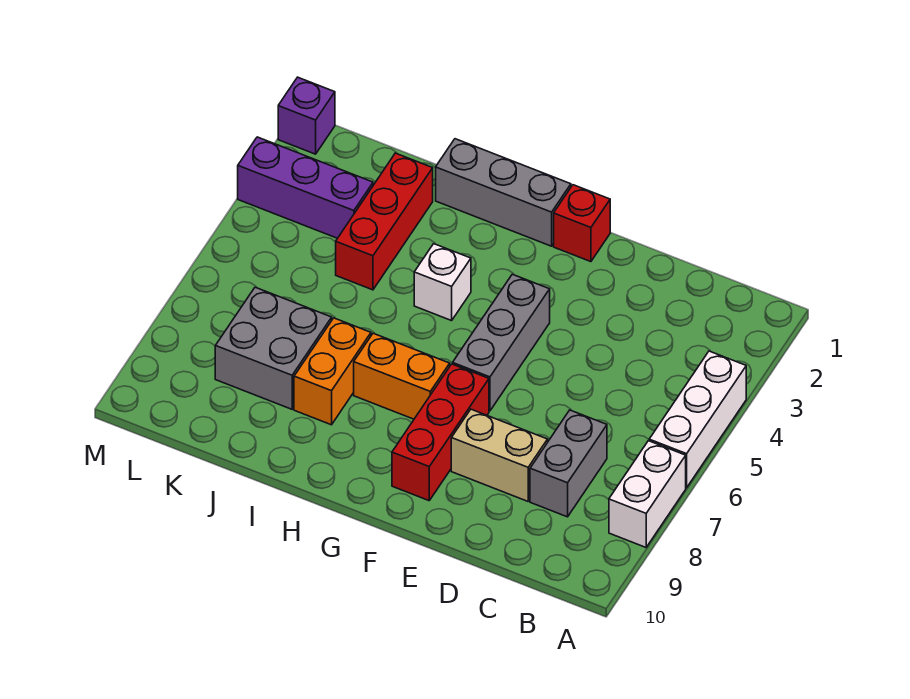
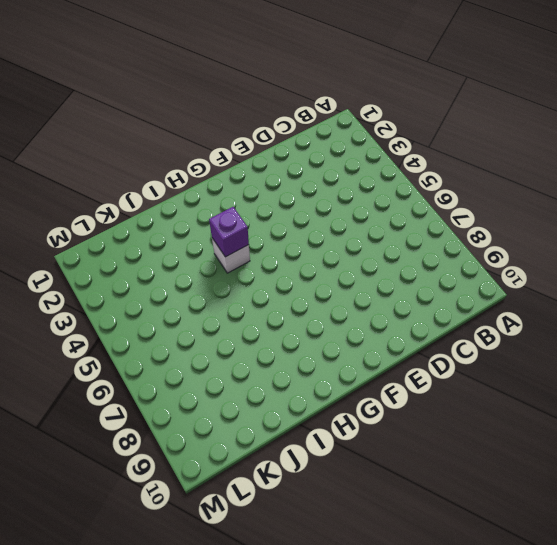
purple 1x1 brick [209,207,249,257] -> purple 1x1 brick moved to [278,77,335,154]
none -> white 1x3 brick [649,351,746,488]
none -> white 1x2 brick [609,441,686,547]
none -> grey 1x2 brick [530,410,607,517]

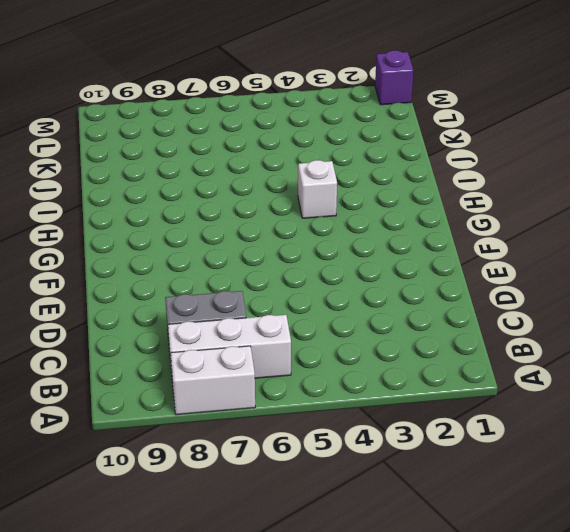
white 1x3 brick [168,315,291,383] -> white 1x3 brick moved to [649,351,746,488]
none -> tan 1x2 brick [451,409,548,501]
none -> red 1x1 brick [554,185,610,262]
none -> grey 1x3 brick [453,274,550,411]

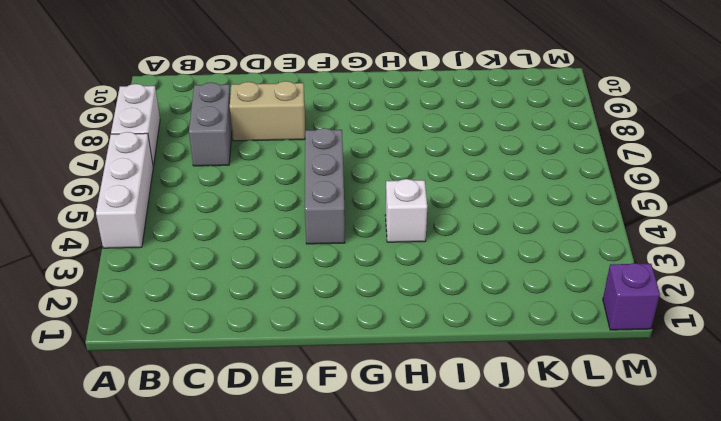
none -> red 1x1 brick [554,185,610,262]
none -> red 1x3 brick [392,364,489,501]
none -> grey 1x3 brick [436,139,571,246]

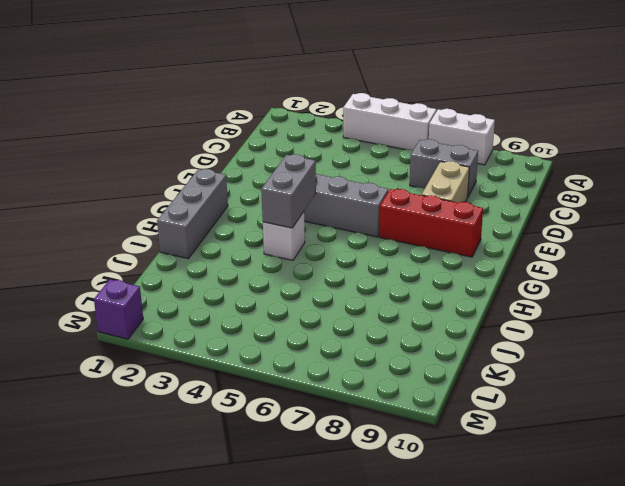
grey 1x2 brick [261,154,316,228] -> none
none -> red 1x1 brick [554,185,610,262]
none -> orange 1x2 brick [354,333,450,419]
none -> orange 1x2 brick [294,318,371,425]

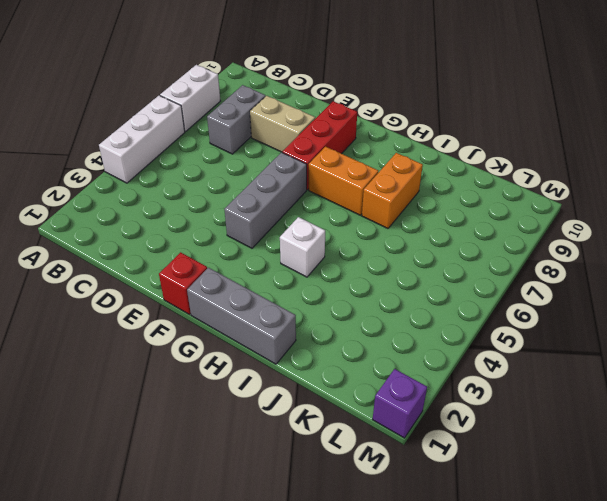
none -> red 1x3 brick [336,153,433,290]
none -> grey 2x2 brick [215,287,332,409]
none -> purple 1x3 brick [238,137,373,238]

